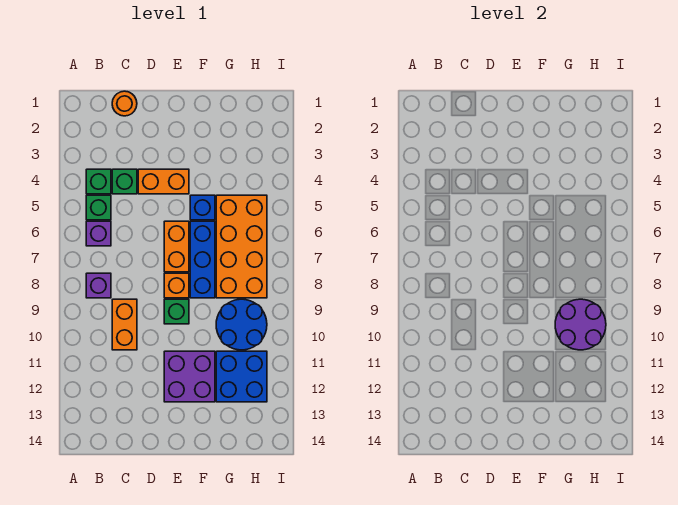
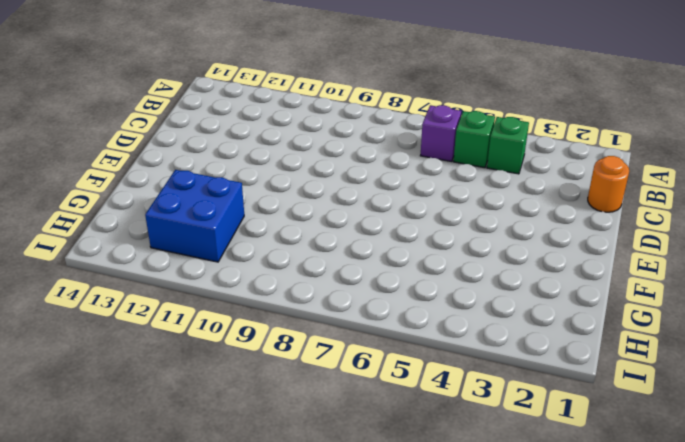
none -> purple 1x1 brick [86,273,111,298]
none -> green 1x1 brick [112,169,137,194]
none -> orange 1x2 brick [112,299,137,350]

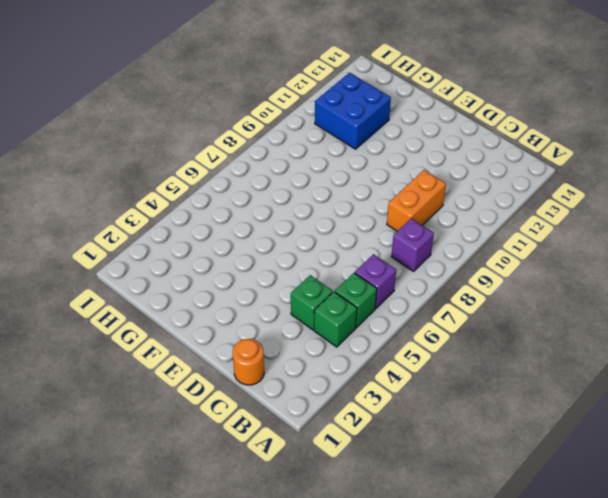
none -> orange 1x2 brick [138,169,189,194]
none -> orange 1x2 brick [164,221,189,272]
none -> orange 1x1 brick [164,273,189,298]

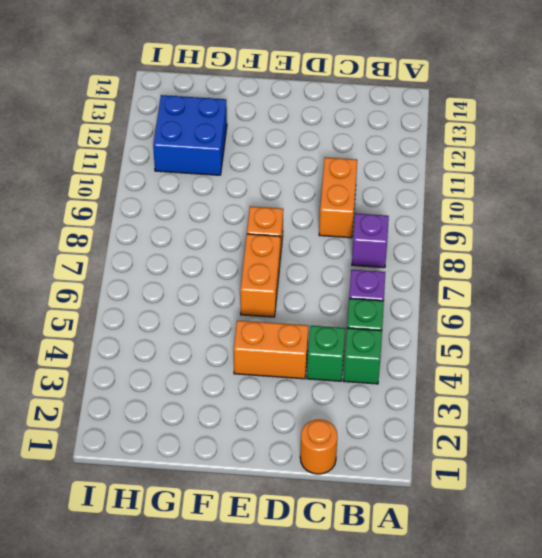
none -> green 1x1 brick [164,299,189,324]
none -> purple 2x2 brick [164,351,215,402]
none -> blue 1x1 brick [190,195,215,220]

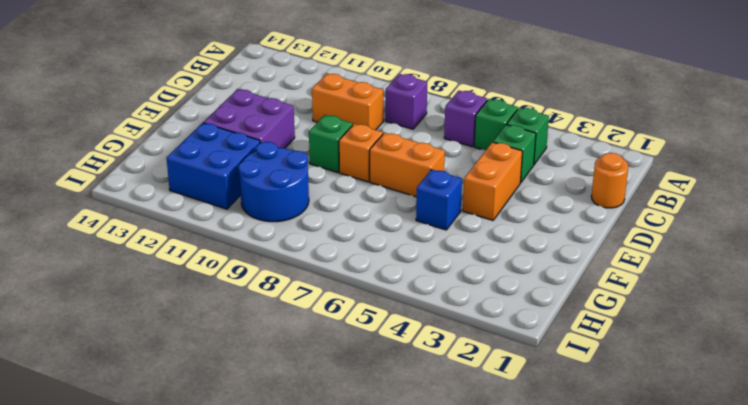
none -> blue 1x3 brick [190,221,215,298]
none -> orange 2x4 brick [216,195,267,298]
none -> purple 2x2 round brick [555,299,606,350]

